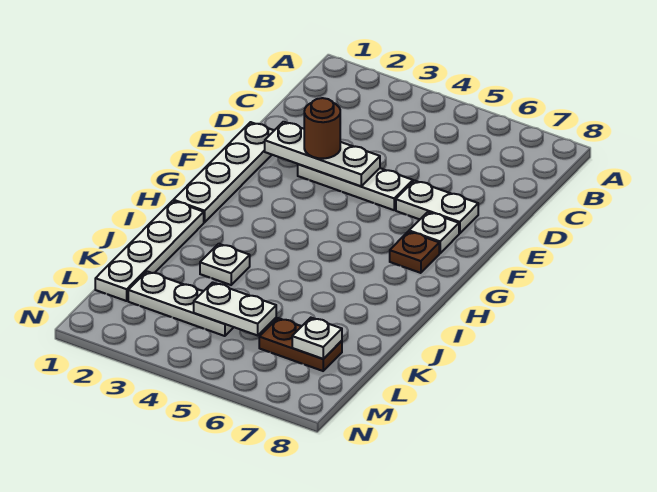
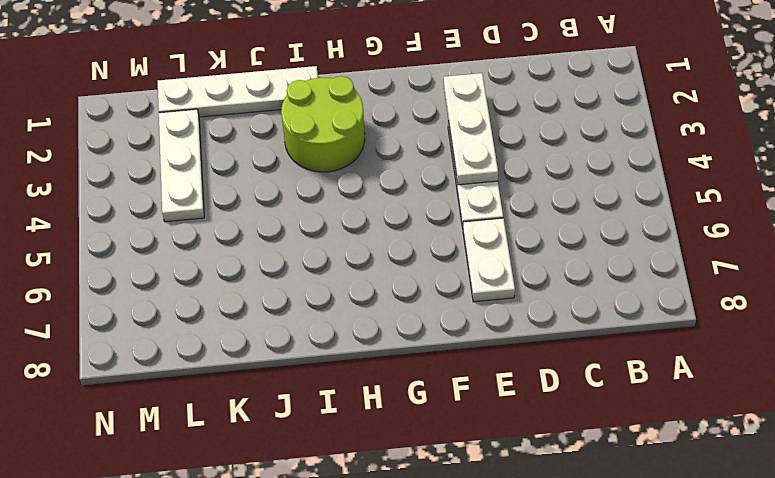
lime 2x2 round brick [281,76,365,172] -> none
none -> white 1x4 plate [173,122,274,222]
none -> white 1x1 plate [409,212,459,253]
none -> brown 1x1 plate [390,231,439,273]

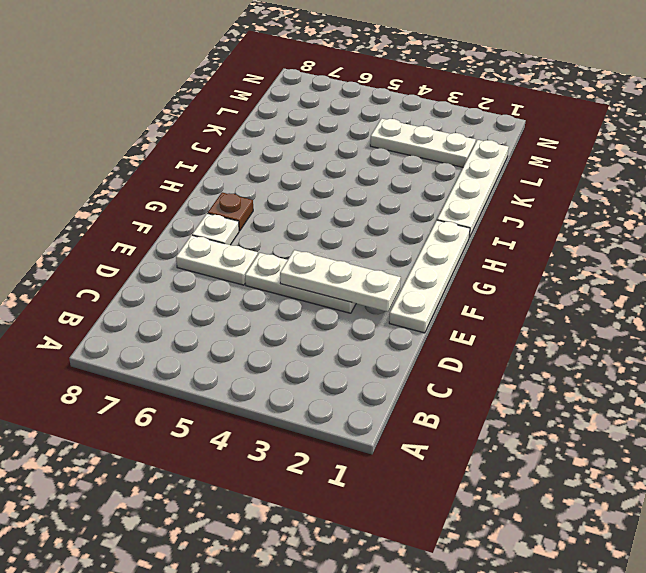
none -> white 1x1 plate [200,244,250,285]
none -> brown 1x2 plate [259,318,342,371]
none -> white 1x2 plate [194,282,276,335]

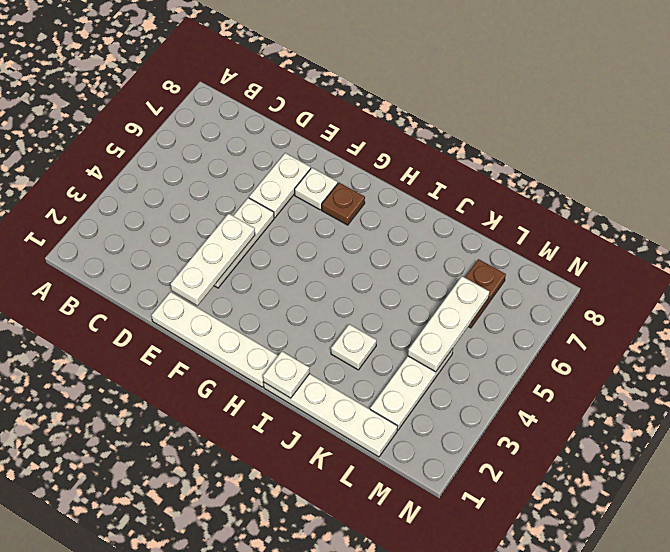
white 1x1 plate [263,351,310,398] -> white 1x1 plate moved to [292,318,342,359]
white 1x3 plate [408,276,490,372] -> white 1x2 plate [194,282,276,335]
none -> brown 1x1 round brick [304,98,340,159]

